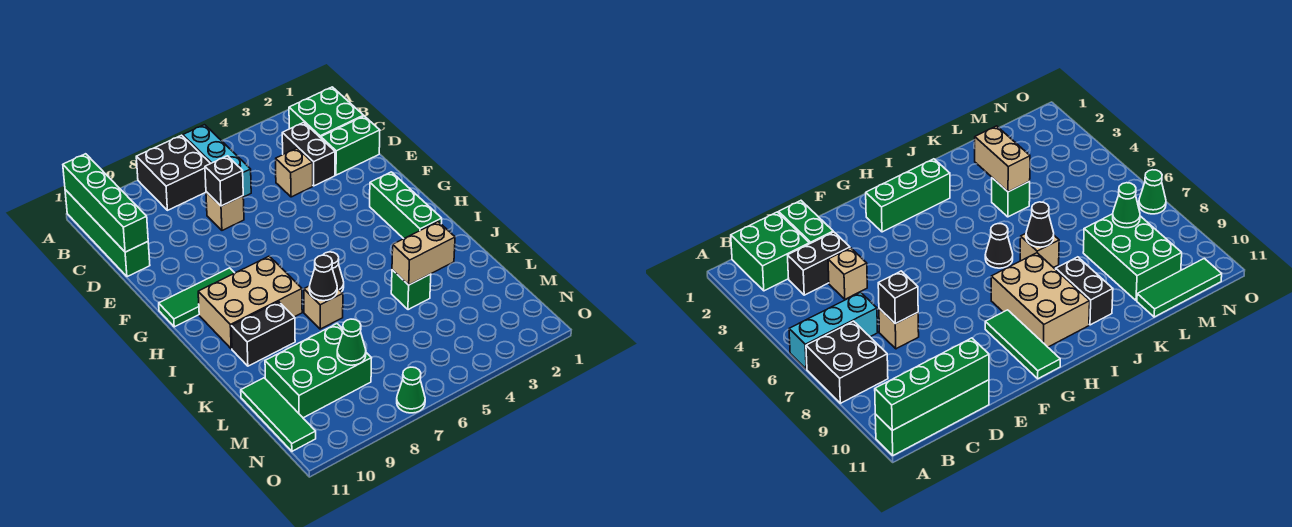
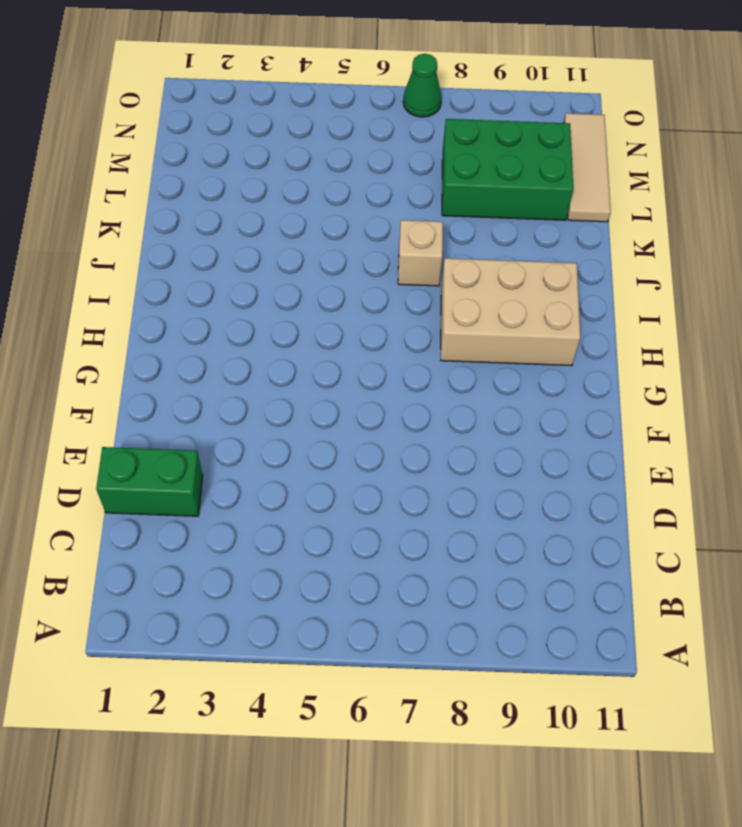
tan 1x3 tile [564,113,611,222] -> green 1x3 tile [241,378,316,451]
none -> cyan 1x3 brick [183,125,251,197]
none -> black 2x2 brick [136,135,211,210]
none -> green 1x4 brick [65,190,150,277]

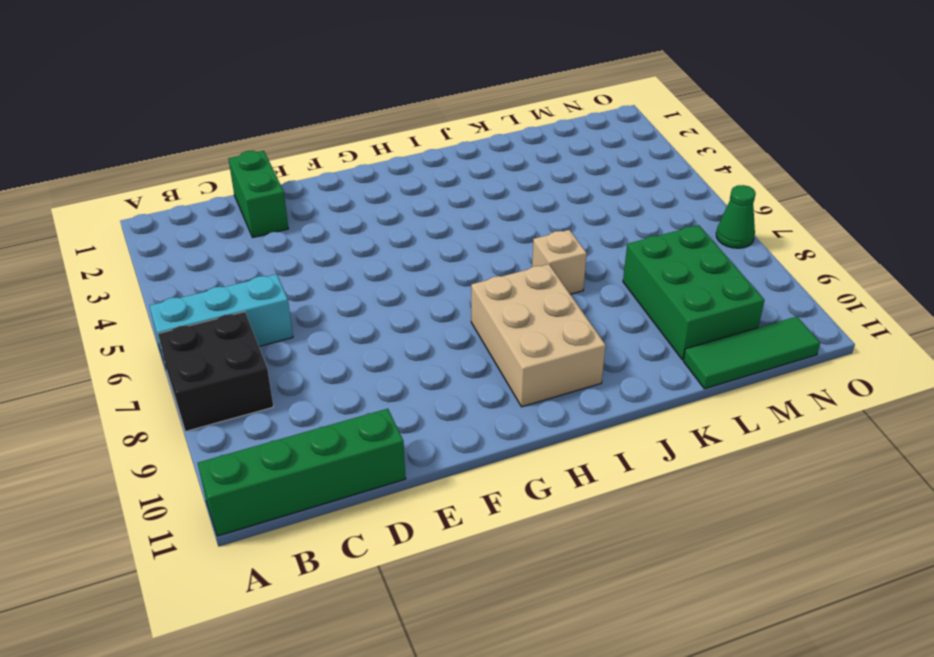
none -> green 2x2 brick [289,87,364,138]
none -> black 1x2 brick [282,122,335,186]
none -> tan 1x1 brick [276,148,313,197]

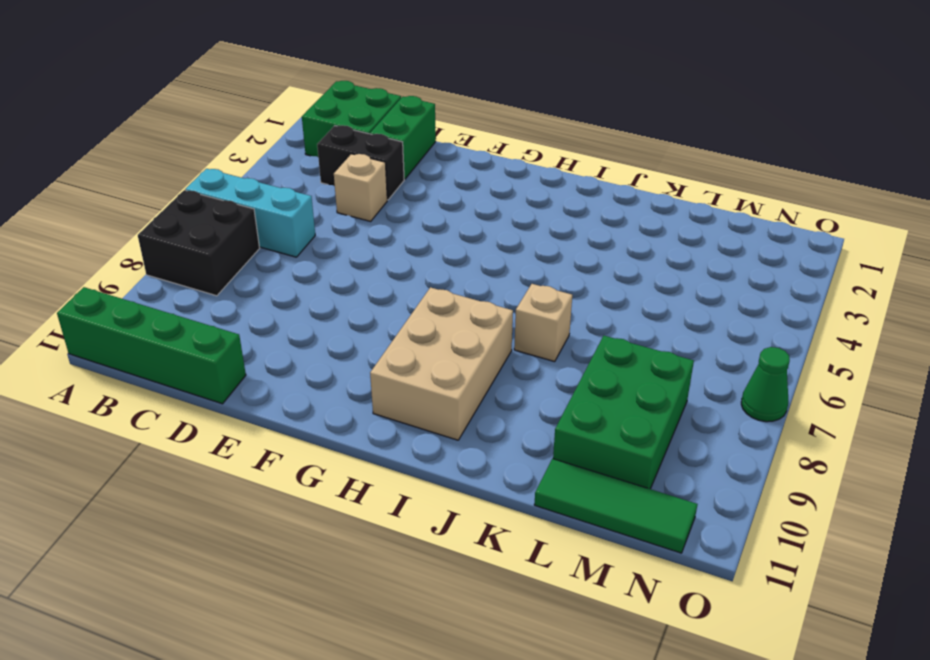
none -> tan 1x1 brick [206,192,244,230]
none -> green 1x3 brick [370,172,442,239]
none -> green 1x3 tile [159,268,234,327]

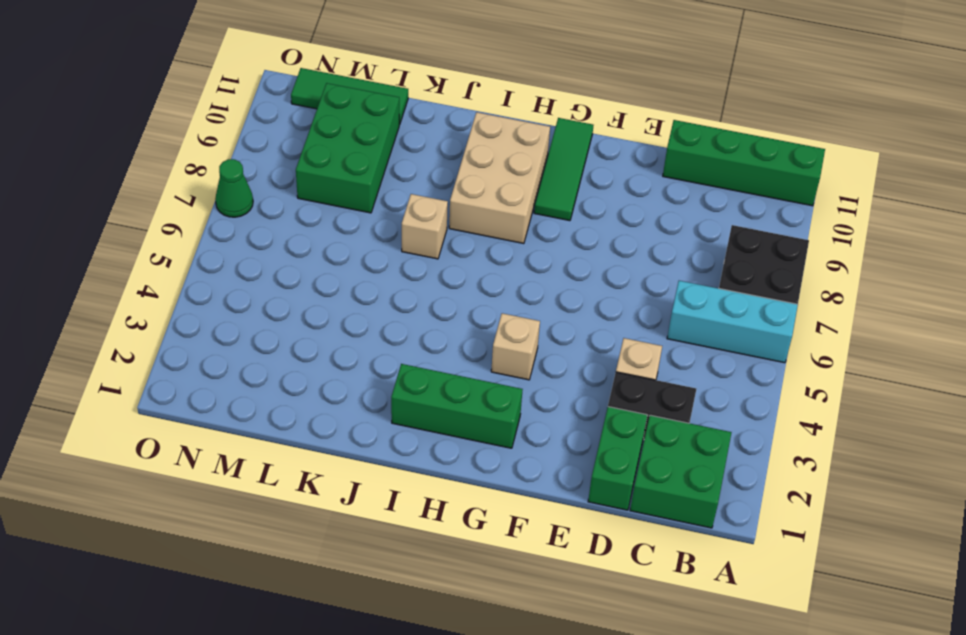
tan 1x1 brick [491,313,540,380] -> tan 1x1 brick moved to [206,192,244,230]
none -> black 1x1 cone [323,252,344,292]
none -> black 1x2 brick [231,302,295,366]
none -> green 1x1 brick [391,270,431,310]

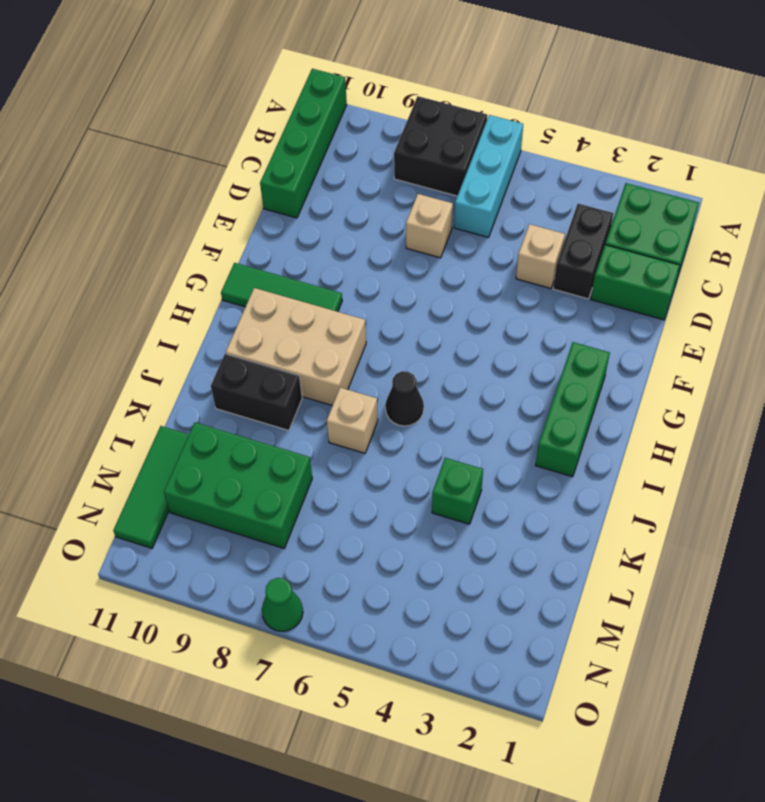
none -> green 1x4 brick [63,154,148,252]
none -> black 1x1 brick [205,156,243,206]
none -> black 1x1 cone [309,255,337,301]

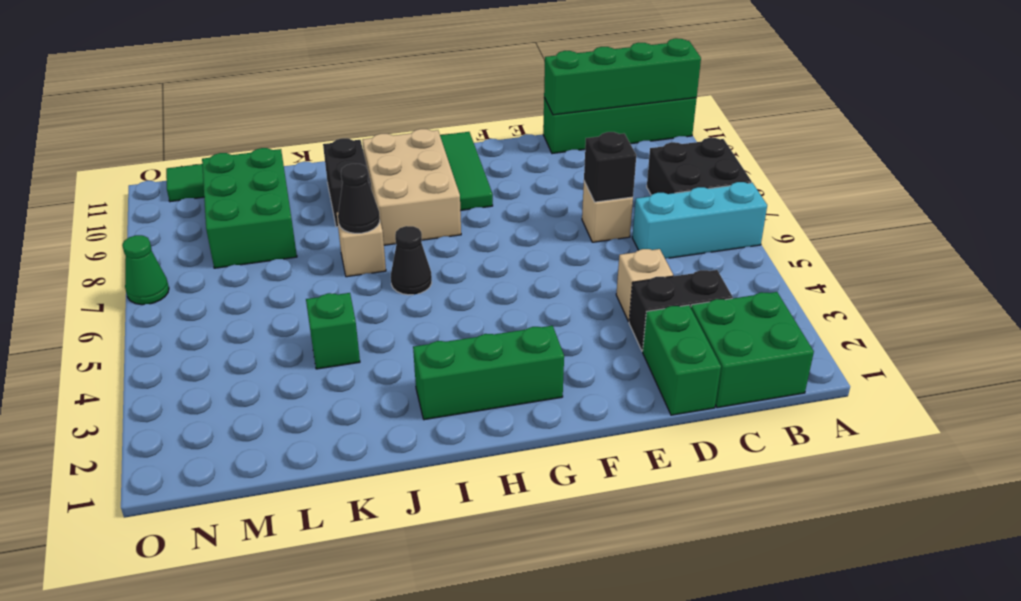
none -> tan 1x2 brick [392,222,455,285]
none -> green 1x1 cone [337,319,366,365]

